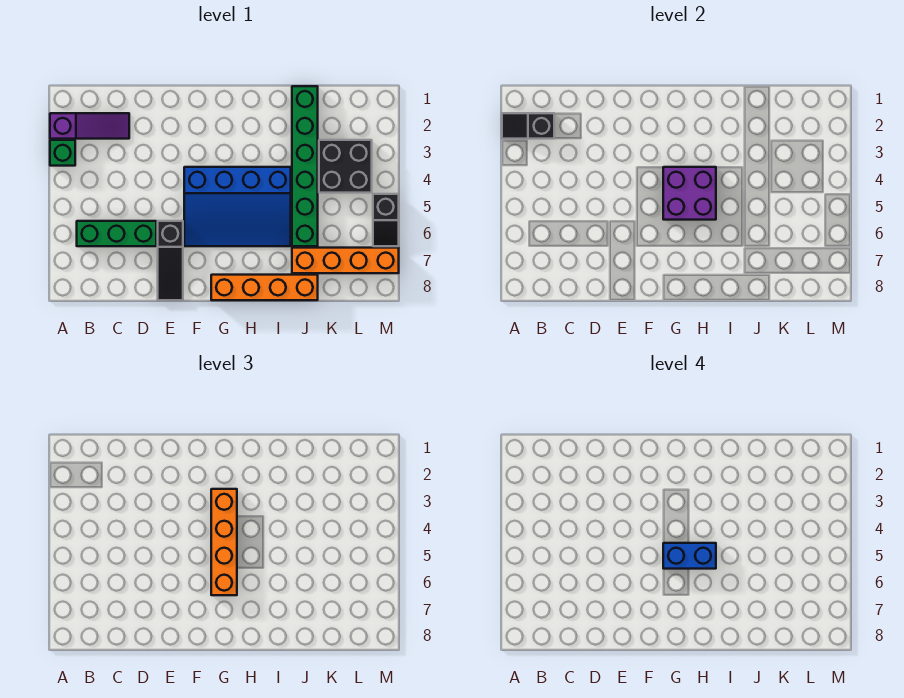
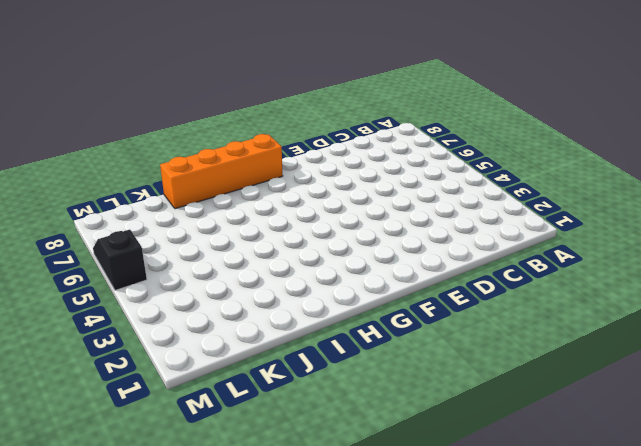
none -> purple 1x3 slope [50,113,129,139]
none -> green 1x1 brick [50,140,75,166]
none -> green 1x3 brick [77,221,156,246]

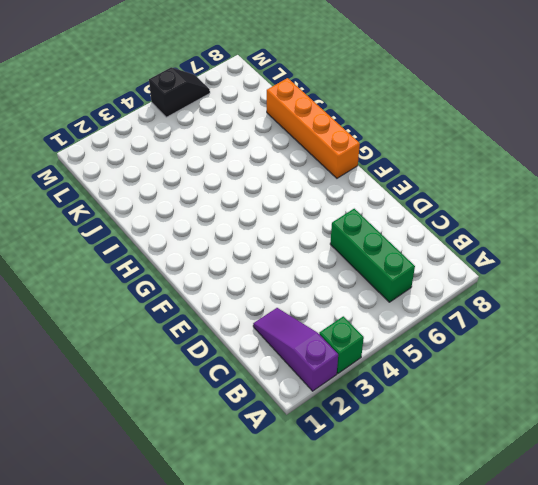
none -> black 1x3 slope [158,221,183,300]
none -> blue 3x4 slope [184,167,291,246]
none -> green 1x6 brick [292,86,318,246]

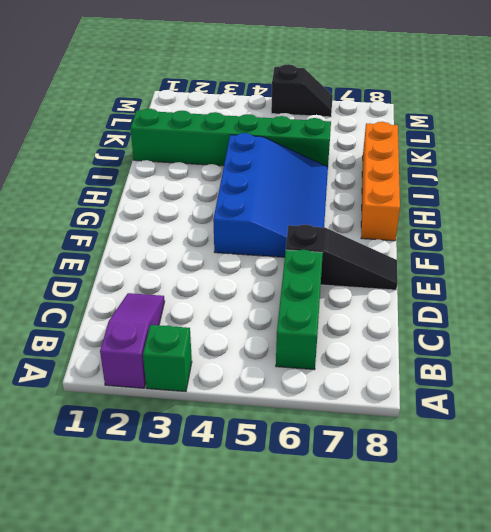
none -> orange 1x4 brick [292,248,399,273]
none -> black 2x2 brick [319,140,372,193]
none -> black 1x2 slope [502,113,554,139]

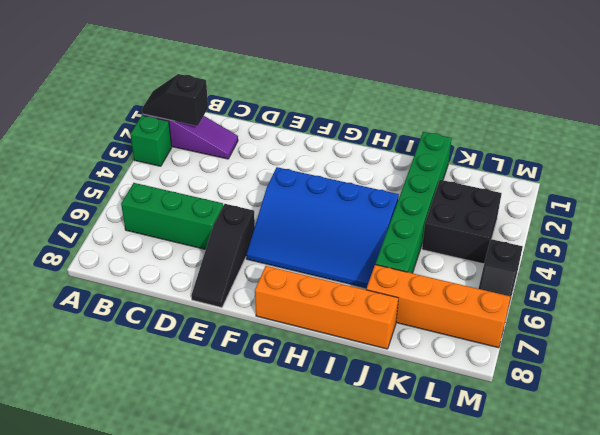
none -> purple 2x2 brick [663,167,716,220]
none -> orange 1x4 brick [211,489,237,595]
none -> blue 1x2 brick [663,543,716,569]

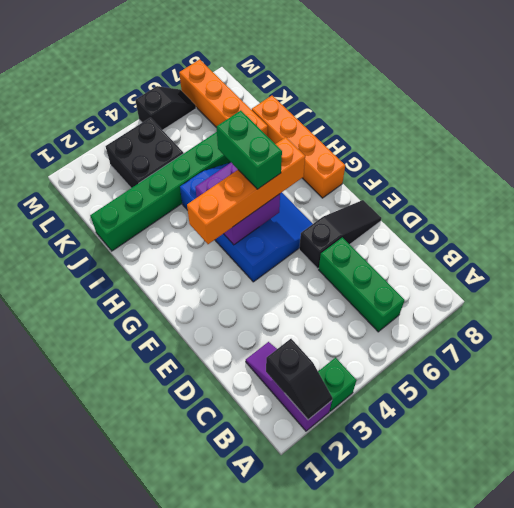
green 1x2 brick [217,111,282,189] -> blue 1x2 brick [663,543,716,569]

